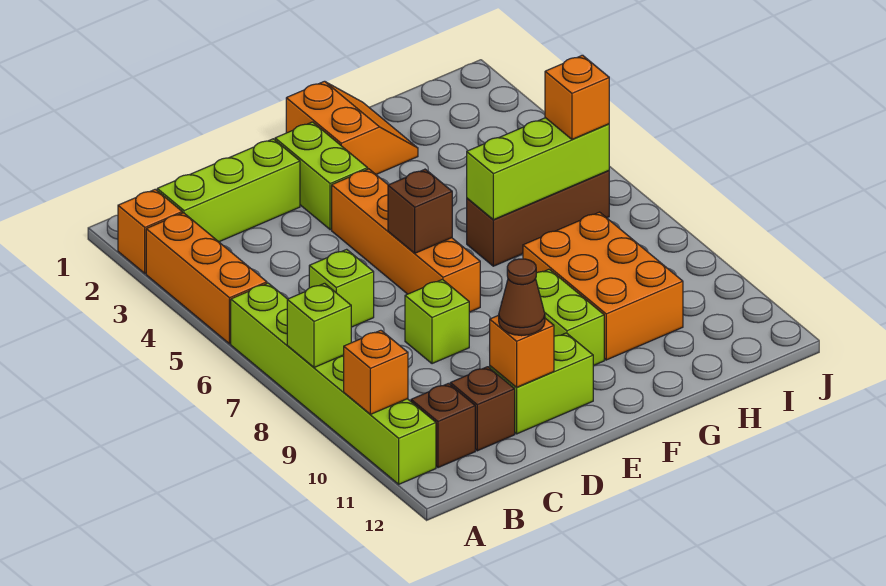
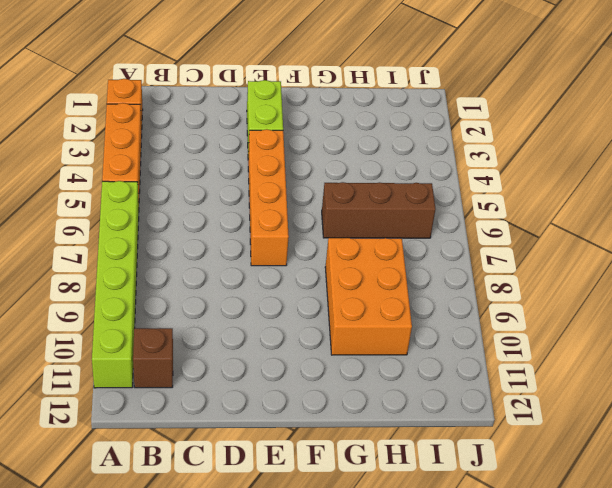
none -> lime 1x3 brick [157,139,300,242]
none -> lime 1x1 brick [309,249,374,327]
none -> brown 1x1 brick [450,367,515,451]

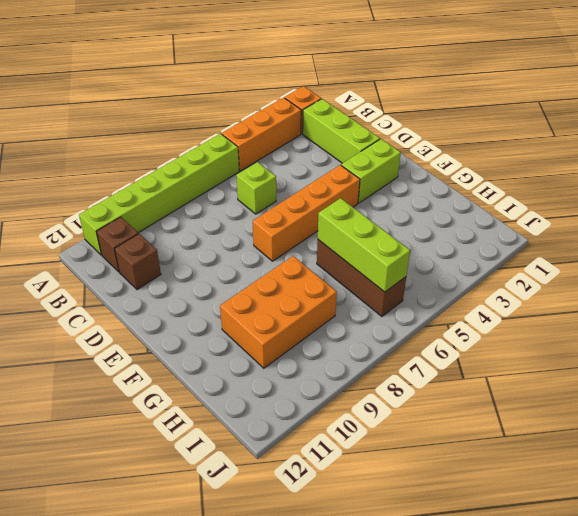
none -> lime 1x1 brick [405,279,469,364]
none -> lime 1x2 brick [490,333,593,434]
none -> orange 2x2 slope [286,81,418,174]

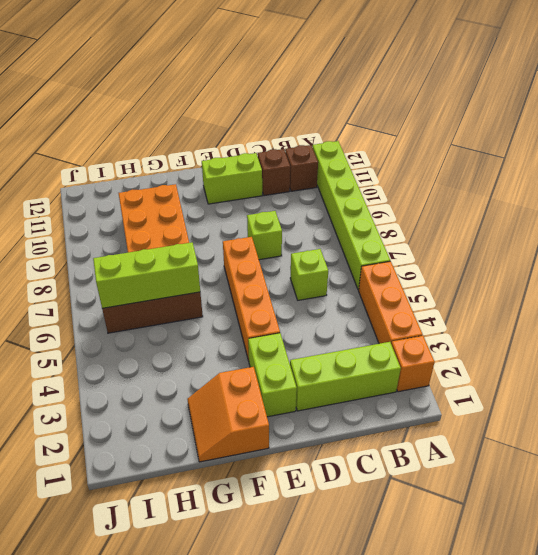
none -> lime 1x2 brick [536,269,604,366]
none -> lime 1x1 brick [287,283,351,368]
none -> orange 1x1 brick [344,330,408,414]

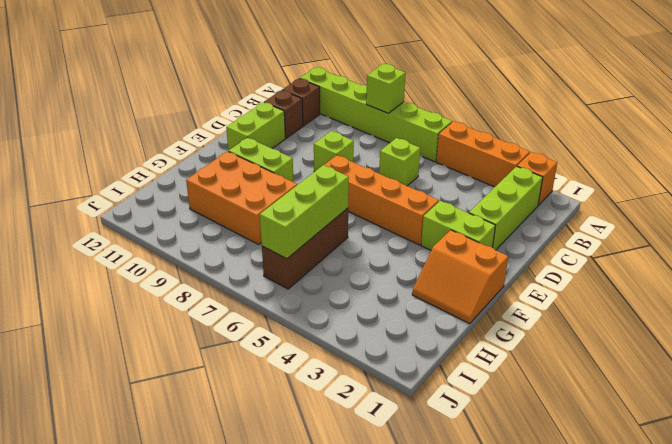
none -> orange 1x1 brick [344,330,408,414]
none -> orange 1x1 brick [490,315,554,387]
none -> brown 1x1 brick [388,169,452,253]

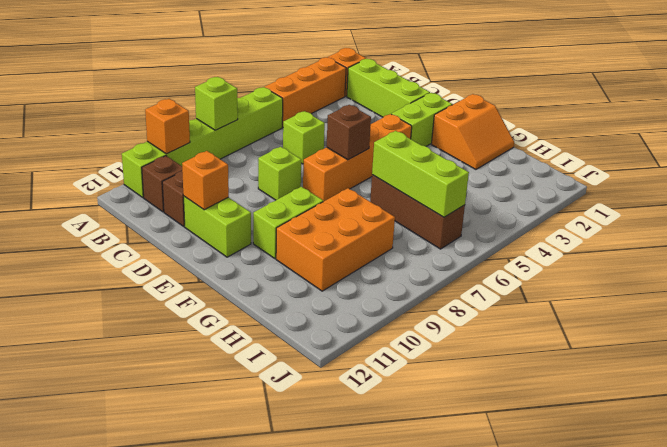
none -> brown 1x1 cone [499,259,545,336]
none -> orange 1x1 brick [545,55,609,139]

